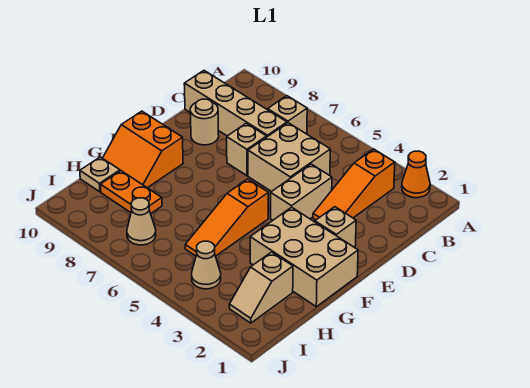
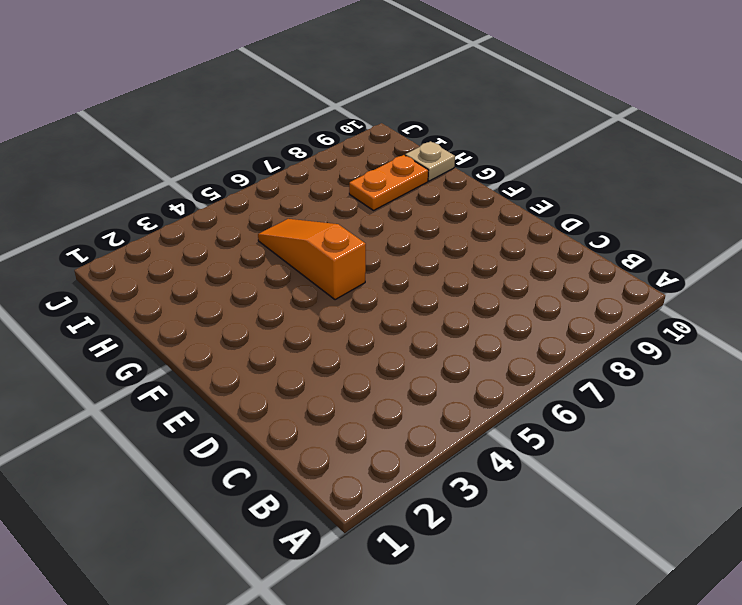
none -> orange 1x1 cone [402,151,430,198]
none -> orange 1x3 slope [313,149,395,220]
none -> tan 1x1 brick [268,96,307,134]

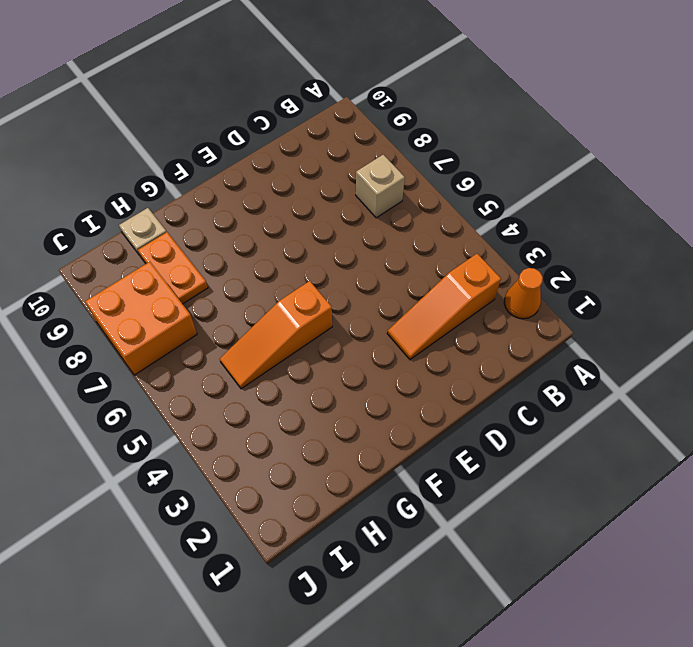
orange 2x2 brick [85,262,197,375] -> tan 1x1 cone [127,198,156,245]
none -> tan 2x2 brick [248,123,330,192]
none -> tan 1x4 brick [184,71,287,137]
none -> tan 1x2 brick [271,164,332,220]

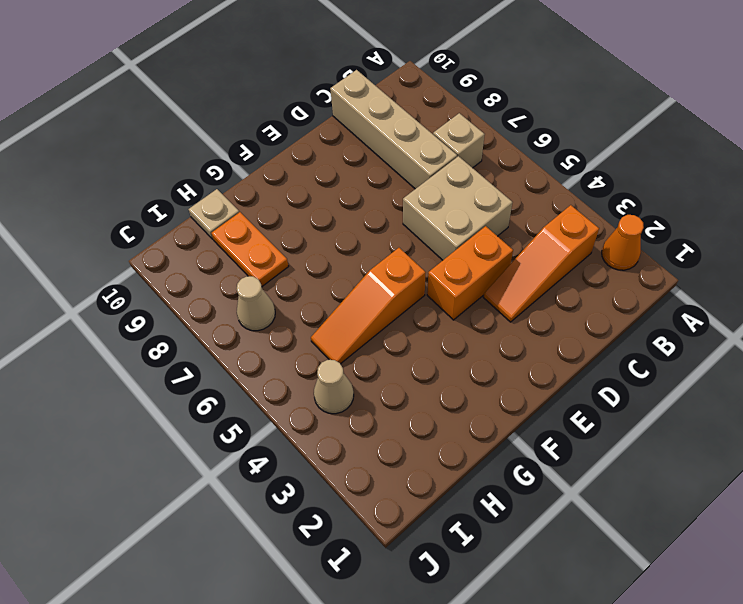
orange 1x2 brick [427,226,513,320] -> tan 1x2 brick [271,164,332,220]
none -> tan 1x1 brick [227,123,267,176]
none -> tan 1x1 round brick [190,99,219,145]
none -> tan 1x1 brick [315,207,356,247]

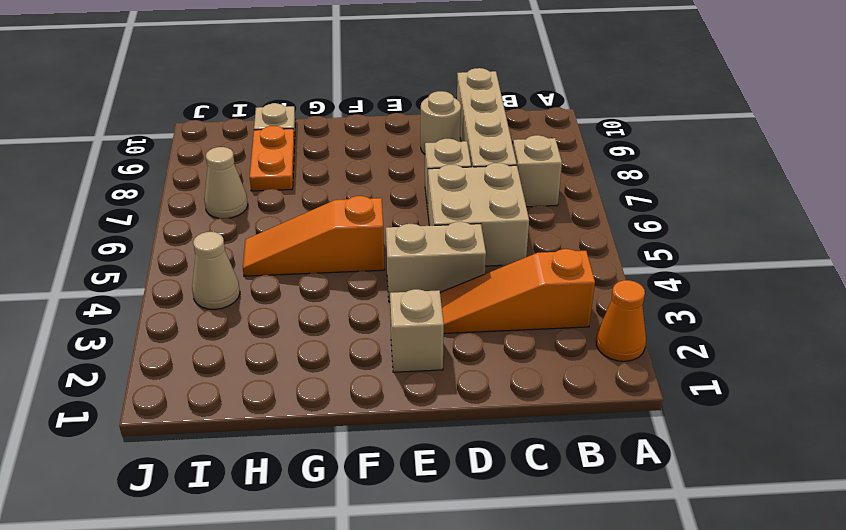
none -> tan 2x3 brick [250,207,358,307]
none -> orange 2x2 slope [103,111,183,188]
none -> tan 1x2 slope [229,252,293,323]

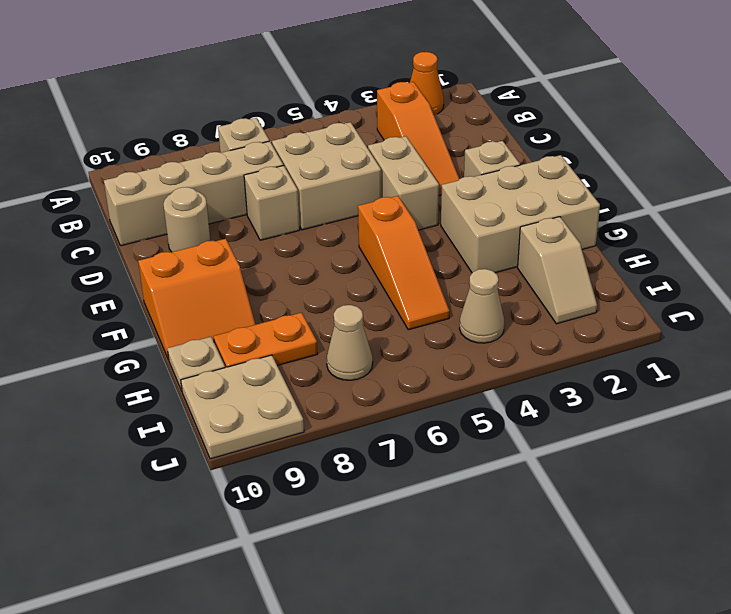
tan 2x2 plate [181,355,304,459] -> none

